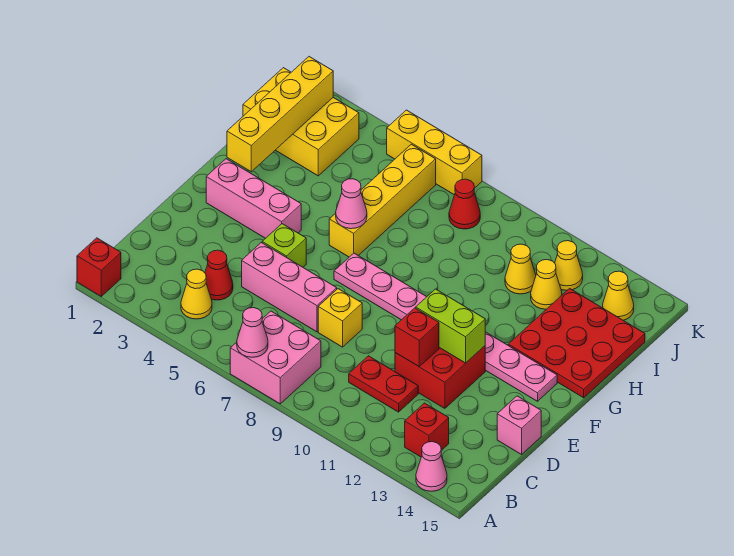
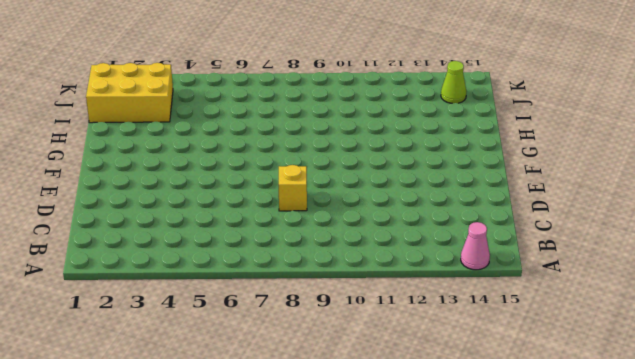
lime 1x1 cone [441,61,467,103] -> yellow 1x1 cone [603,271,634,320]
none -> red 1x1 brick [77,238,121,296]
none -> pink 2x2 brick [230,311,321,404]
none -> yellow 1x1 cone [181,269,212,319]

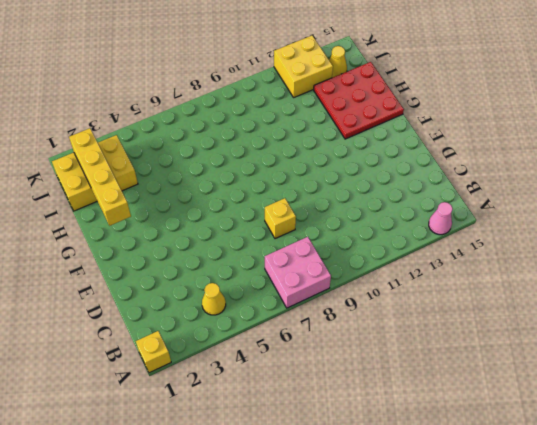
yellow 1x1 brick [136,331,171,373] -> red 1x1 brick [77,238,121,296]
yellow 2x2 brick [274,36,333,97] -> yellow 1x1 cone [555,241,583,290]
none -> red 1x1 brick [405,403,449,457]
none -> red 1x1 cone [205,250,233,300]
none -> red 1x2 plate [349,356,418,412]

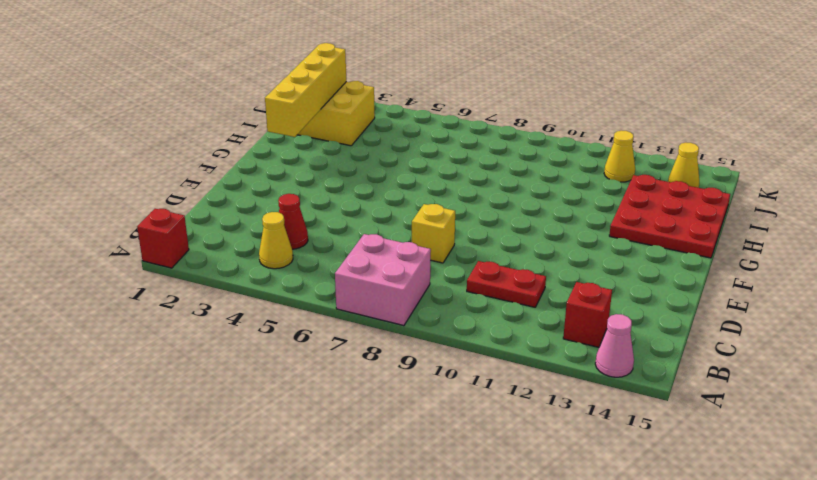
none -> pink 1x3 brick [242,243,337,332]
none -> red 2x2 brick [395,346,485,408]
none -> pink 1x1 brick [497,396,541,454]

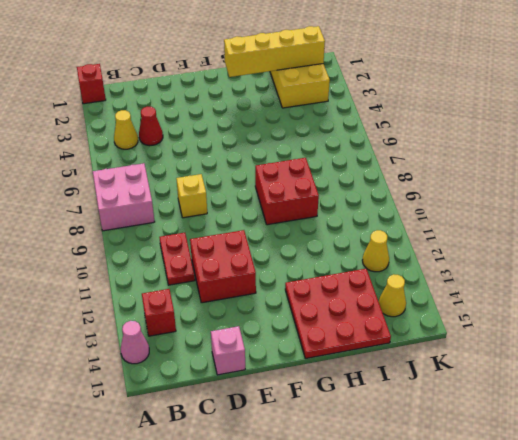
red 2x2 brick [255,158,319,225] -> none
none -> pink 1x3 brick [242,243,337,332]
none -> lime 1x1 brick [262,224,306,267]
none -> pink 1x3 brick [206,159,301,238]

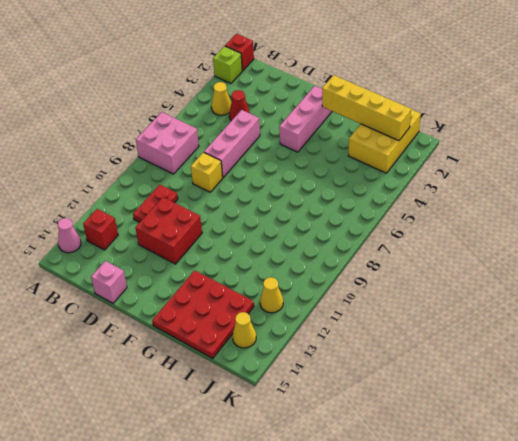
lime 1x1 brick [213,46,242,83] -> lime 1x1 brick moved to [262,224,306,267]
none -> pink 1x8 plate [334,253,557,401]
none -> yellow 1x4 brick [329,144,436,257]
none -> yellow 1x1 cone [505,244,536,294]

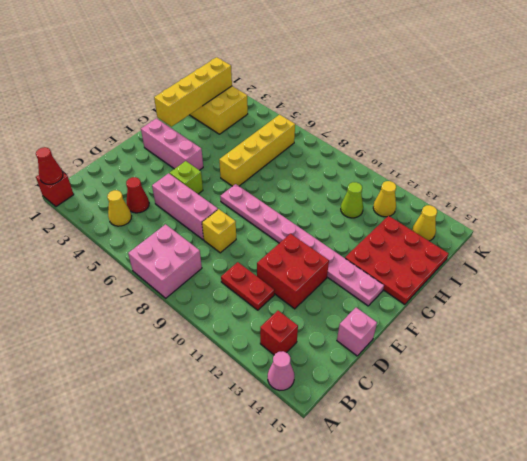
red 1x1 cone [36,147,63,184] -> red 1x1 cone moved to [449,179,480,229]
lime 1x1 cone [341,182,363,218] -> yellow 1x1 cone [505,244,536,294]
none -> yellow 1x1 cone [531,260,562,309]
none -> yellow 1x3 brick [387,110,482,195]
none -> pink 1x1 cone [237,308,268,357]

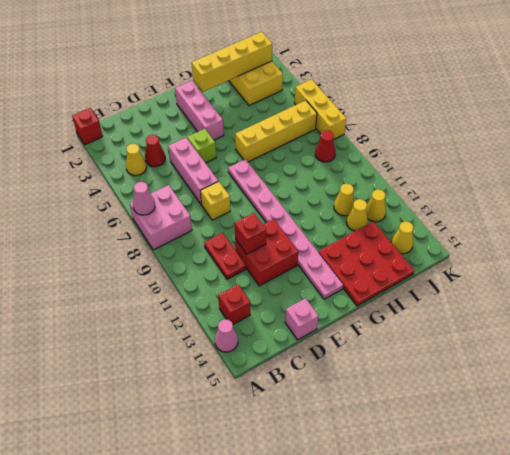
none -> lime 1x2 brick [416,289,485,363]
none -> pink 1x1 cone [336,179,367,229]

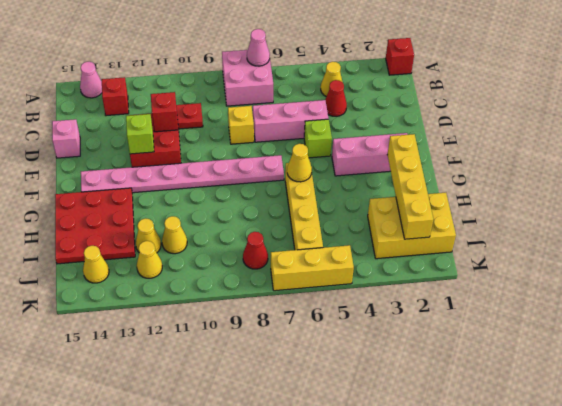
lime 1x1 brick [126,114,154,154] -> lime 1x2 brick [416,289,485,363]
yellow 1x1 cone [287,144,312,182] -> pink 1x1 cone [336,179,367,229]

